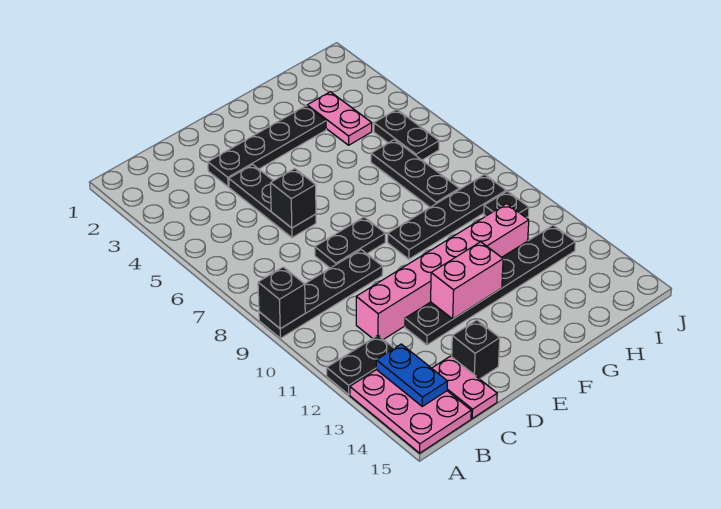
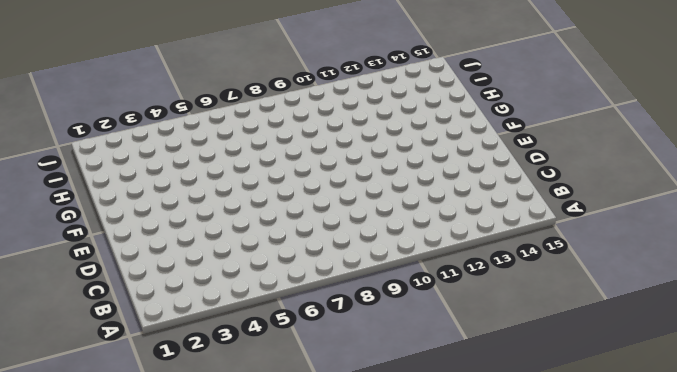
none -> black 1x4 plate [259,250,383,338]
none -> black 1x2 plate [327,335,394,395]
none -> pink 2x3 plate [350,370,471,453]

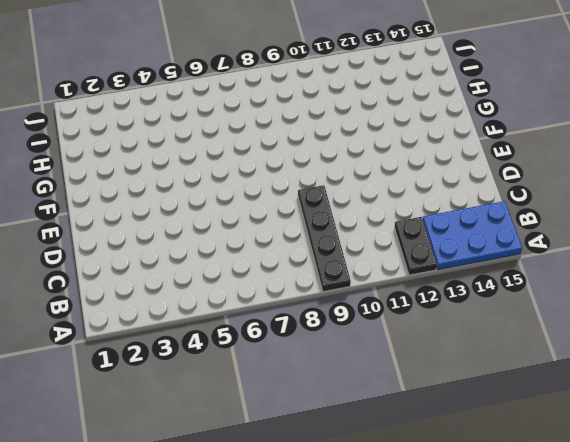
blue 2x3 plate [423,201,522,270] -> pink 2x3 plate [350,370,471,453]
none -> pink 1x6 brick [356,204,529,340]
none -> pink 1x2 plate [432,356,497,418]
none -> black 1x4 plate [208,106,326,187]

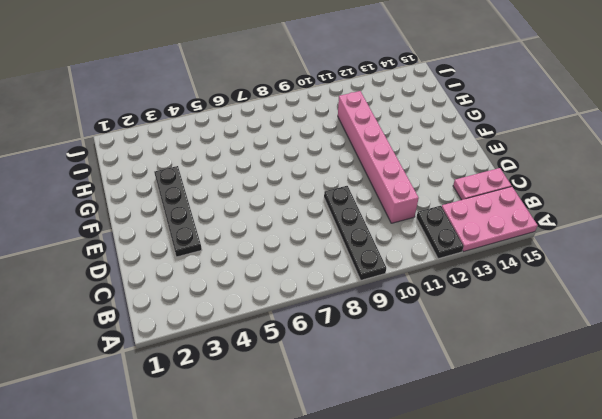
none -> black 1x3 plate [229,165,316,238]
none -> black 1x2 plate [315,217,385,268]
none -> black 1x6 plate [405,225,575,345]

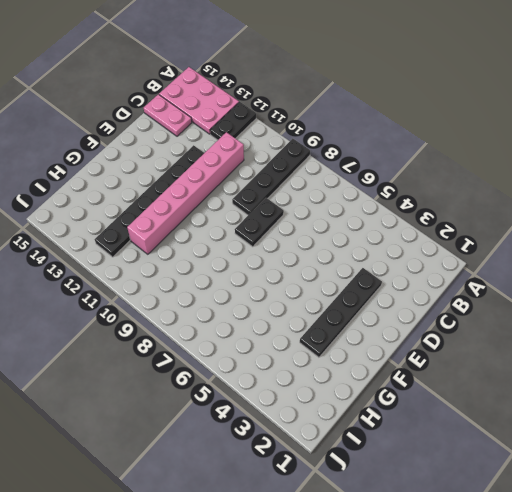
none -> black 1x3 plate [229,165,316,238]
none -> black 1x1 brick [452,320,500,379]
none -> black 1x4 plate [388,174,506,259]

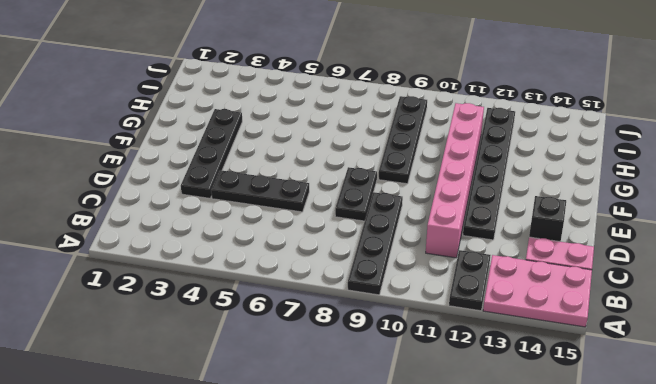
none -> pink 1x2 plate [307,92,372,145]
none -> black 1x3 plate [371,140,459,207]
none -> black 1x2 plate [374,109,439,160]

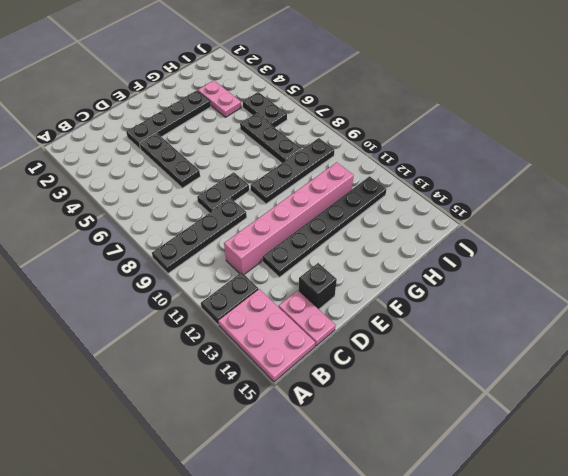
none -> black 1x1 plate [484,191,529,218]
none -> black 1x1 brick [258,267,305,329]
none -> blue 1x2 plate [376,344,448,406]

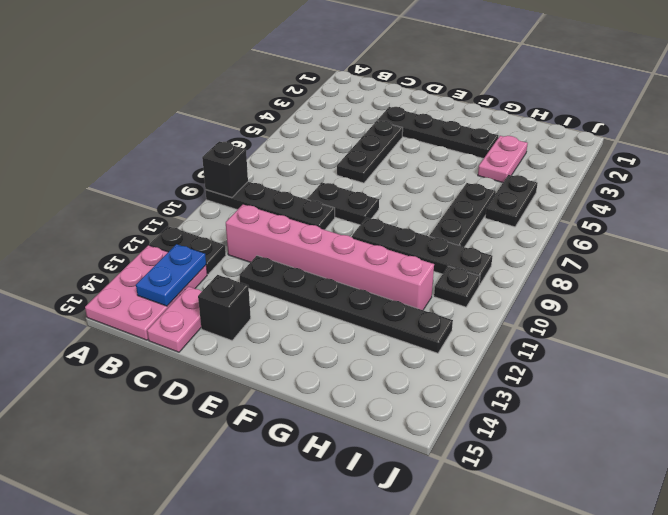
none -> black 1x1 brick [270,169,316,228]
none -> pink 1x2 brick [431,242,503,319]

